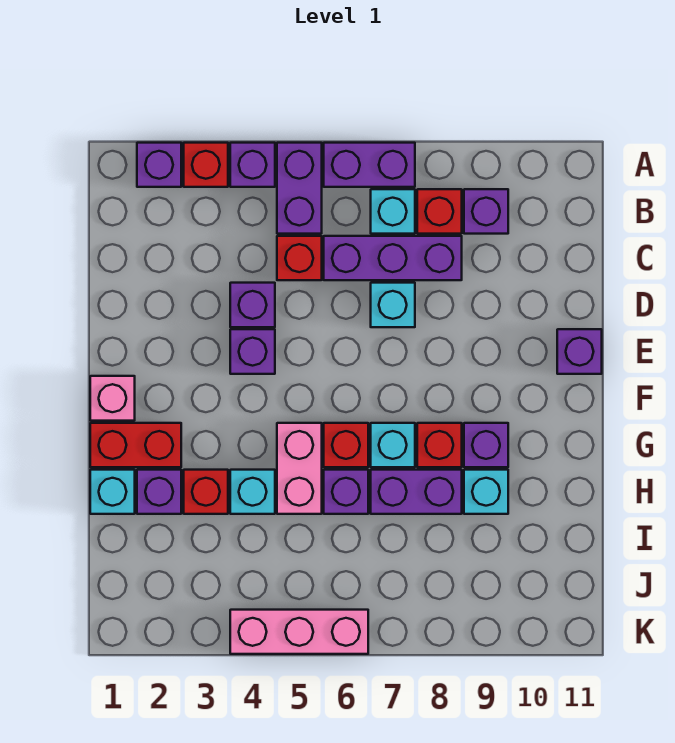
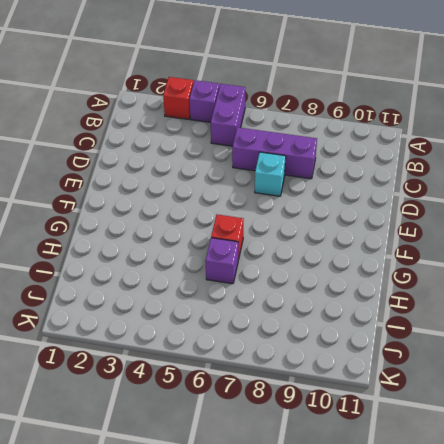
none -> purple 1x1 brick [137,143,181,187]
none -> purple 1x2 brick [324,143,415,187]
none -> cyan 1x1 brick [371,189,415,234]

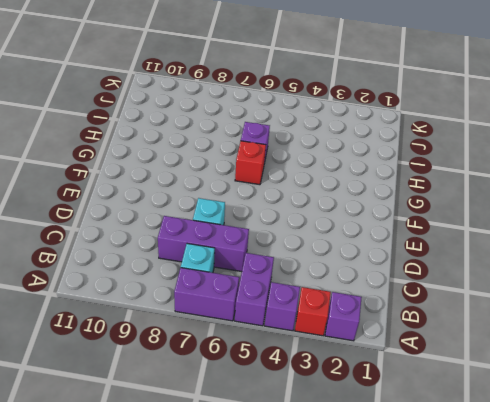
none -> red 1x1 brick [417,189,462,234]
none -> purple 1x1 brick [464,189,508,234]
none -> red 1x1 brick [277,236,322,280]

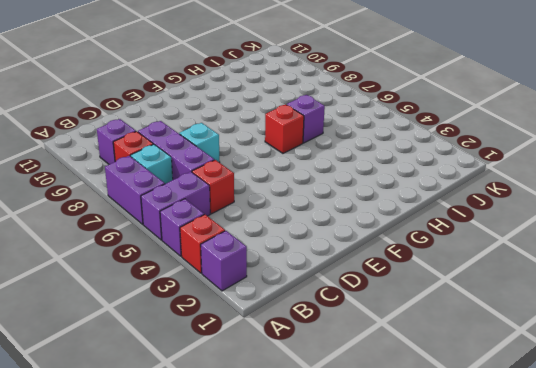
none -> purple 1x1 brick [230,283,275,327]
none -> purple 1x1 brick [230,329,275,374]
none -> purple 1x1 brick [557,329,602,374]

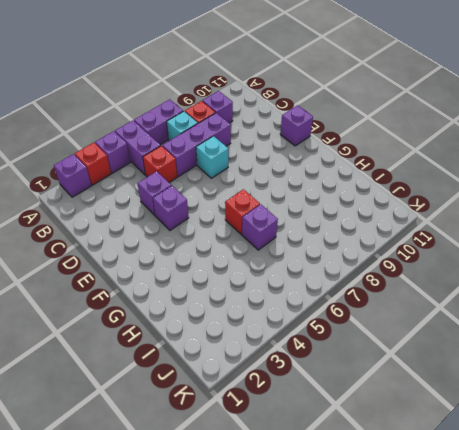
none -> pink 1x1 brick [90,376,135,421]
none -> red 1x2 brick [90,423,181,467]
none -> pink 1x2 brick [277,423,322,514]

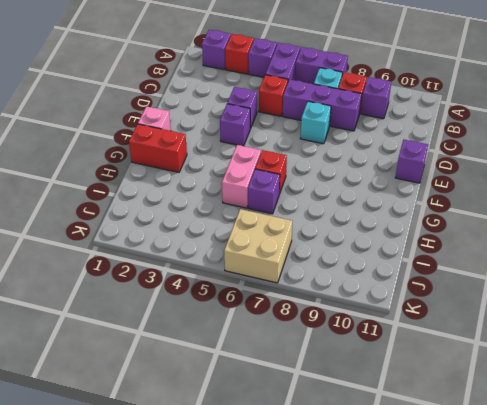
tan 2x2 brick [224,209,292,283] -> pink 1x3 brick [230,610,368,654]
none -> cyan 1x1 brick [371,423,415,467]
none -> red 1x1 brick [417,423,462,467]
none -> purple 1x1 brick [464,423,508,467]

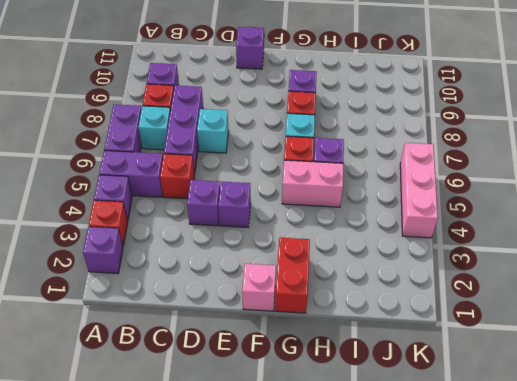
none -> cyan 1x1 brick [90,470,135,514]
none -> purple 1x1 brick [137,470,181,514]
none -> red 1x1 brick [184,470,228,514]

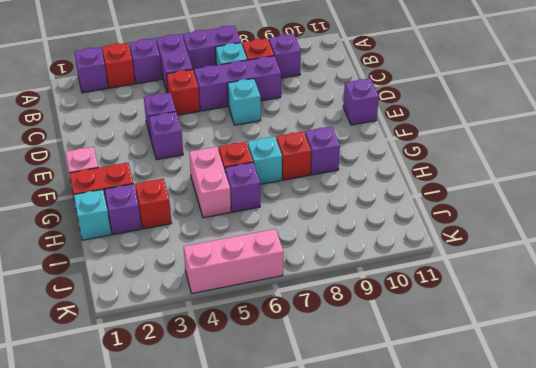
none -> cyan 1x1 brick [230,470,275,514]
none -> purple 1x2 brick [371,470,462,514]
none -> cyan 1x1 brick [464,470,508,514]

